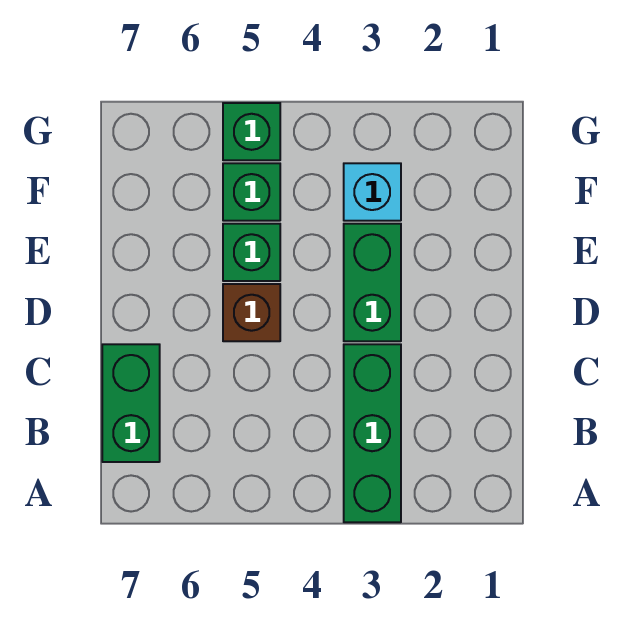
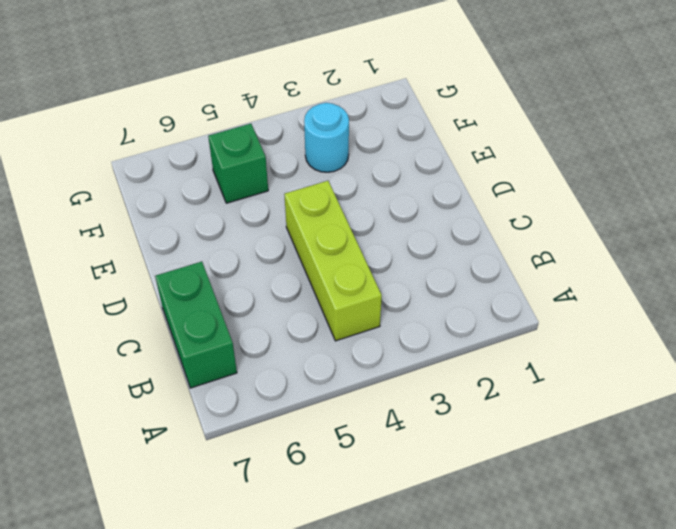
lime 1x3 brick [284,181,382,341] -> none
cyan 1x1 round brick [304,103,349,172] -> cyan 1x1 brick [344,163,401,221]
none -> green 1x3 brick [344,344,401,522]
none -> green 1x2 brick [344,224,401,341]

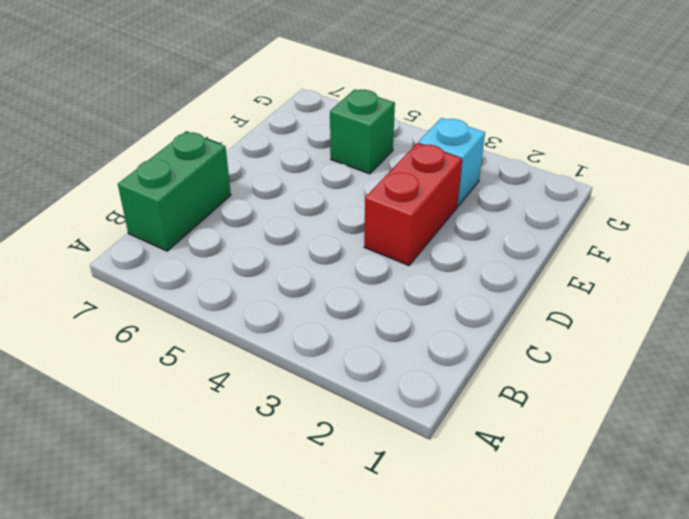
red 1x2 brick [364,143,462,265] -> green 1x2 brick [344,224,401,341]
none -> green 1x3 brick [344,344,401,522]
none -> brown 1x1 brick [223,284,280,341]

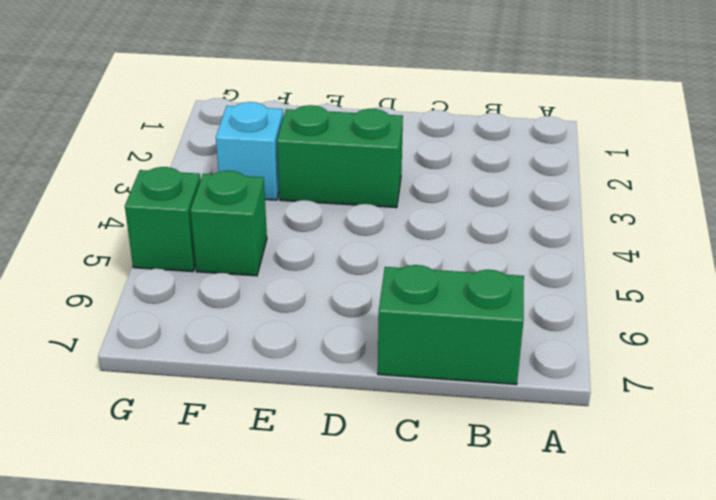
none -> green 1x3 brick [344,344,401,522]
none -> brown 1x1 brick [223,284,280,341]

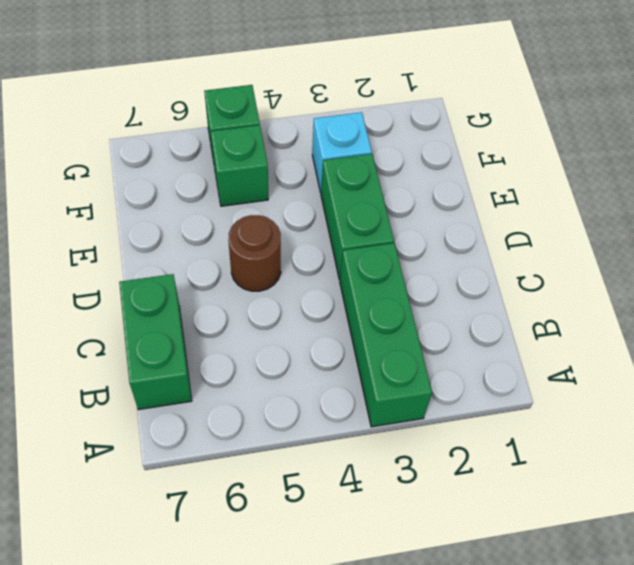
brown 1x1 round brick [228,215,281,291] -> brown 1x1 brick [223,284,280,341]
none -> green 1x1 brick [223,224,280,281]

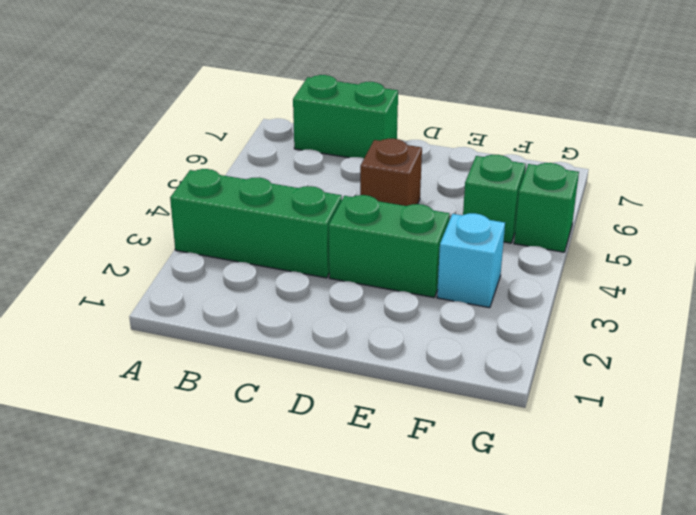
none -> green 1x1 brick [223,224,280,281]

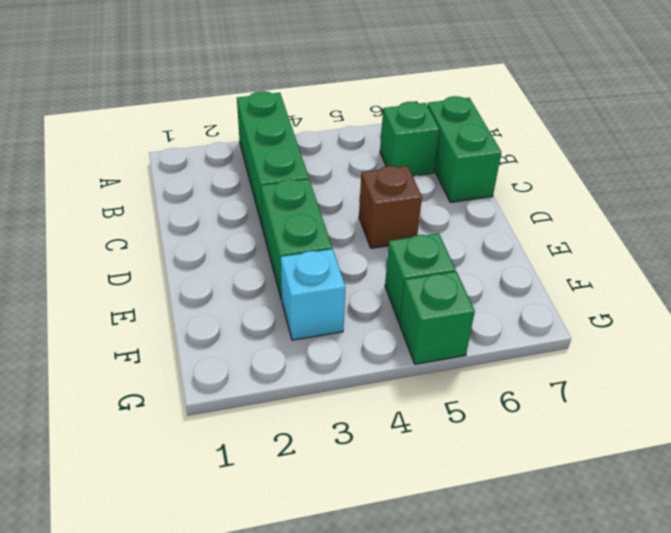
green 1x1 brick [380,102,439,176] -> green 1x1 brick moved to [223,224,280,281]

